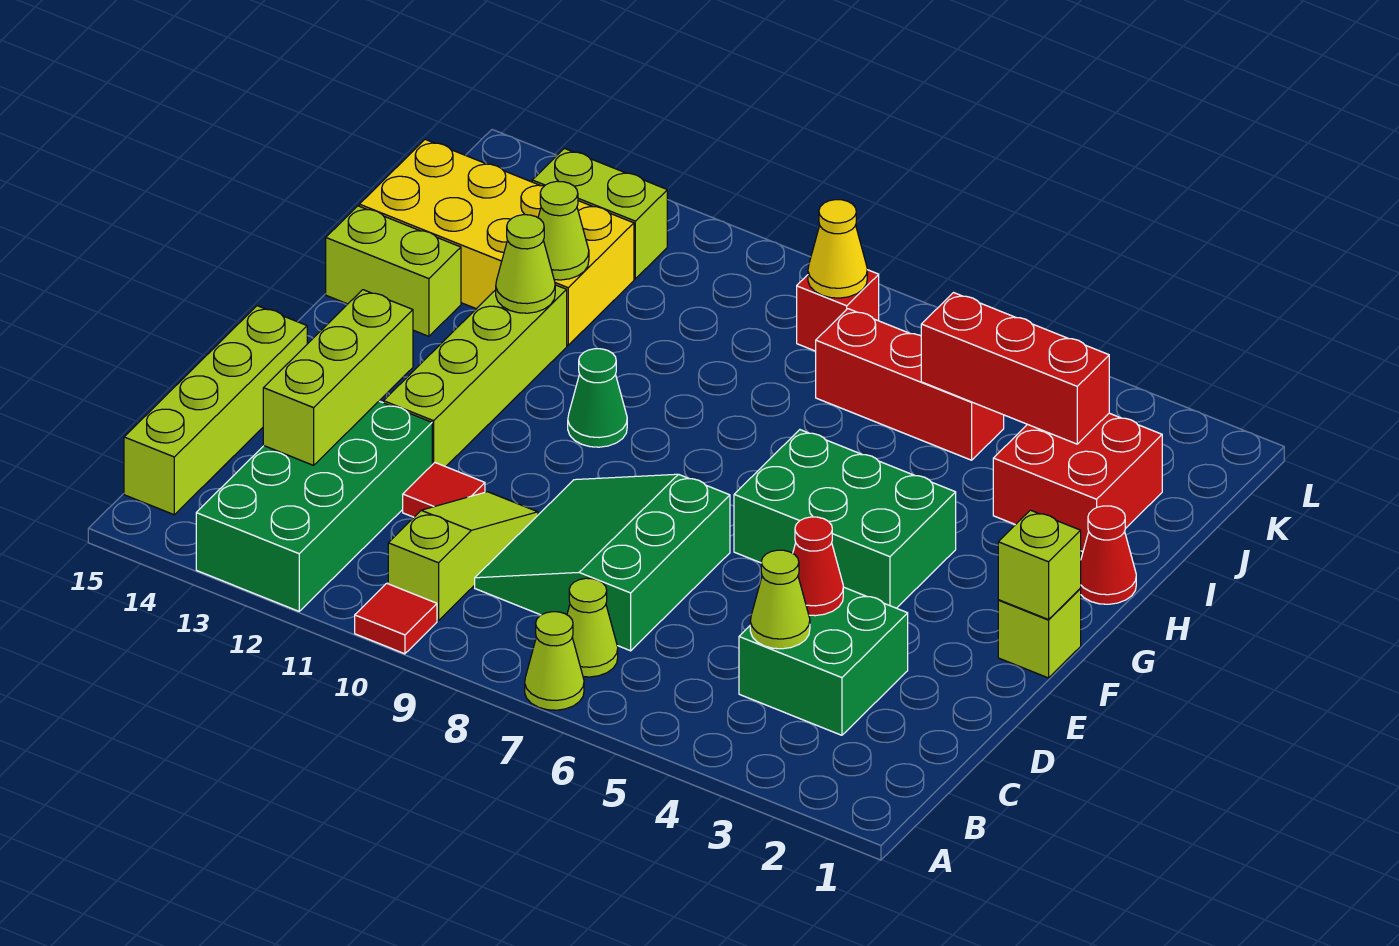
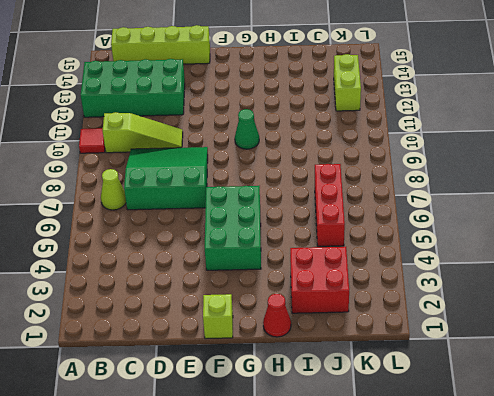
none -> lime 1x1 cone [525,612,584,710]
none -> green 2x2 brick [739,587,908,735]
none -> red 1x1 tile [403,463,485,517]

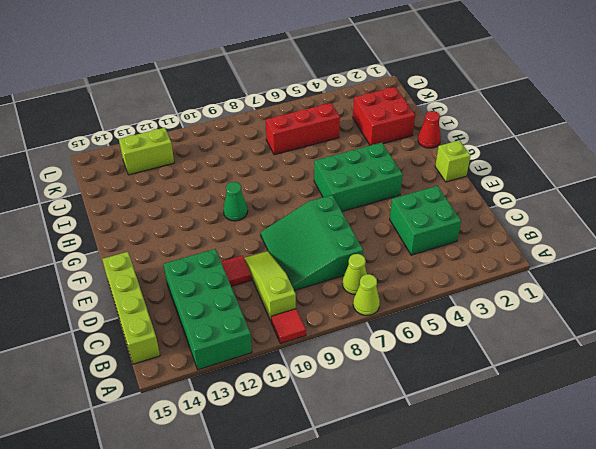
none -> lime 1x4 brick [383,285,567,467]
none -> lime 1x2 brick [326,206,461,336]
none -> yellow 2x4 brick [359,139,634,345]

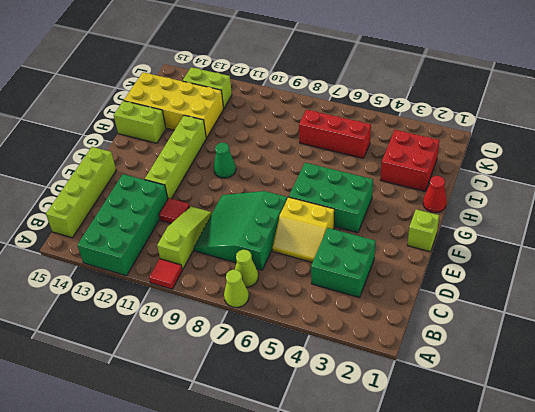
yellow 2x2 slope [272,197,334,262] -> none
none -> red 1x1 brick [797,270,879,351]
none -> lime 1x1 cone [750,550,810,649]
none -> lime 1x3 brick [263,290,413,465]

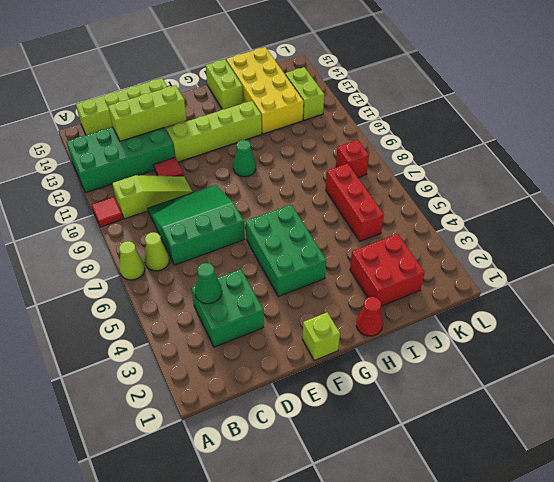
green 1x1 cone [195,263,222,304] -> lime 1x1 cone [750,550,810,649]
none -> red 1x1 cone [793,517,843,616]
none -> lime 1x1 brick [998,510,1081,620]
none -> lime 1x1 cone [496,215,555,313]

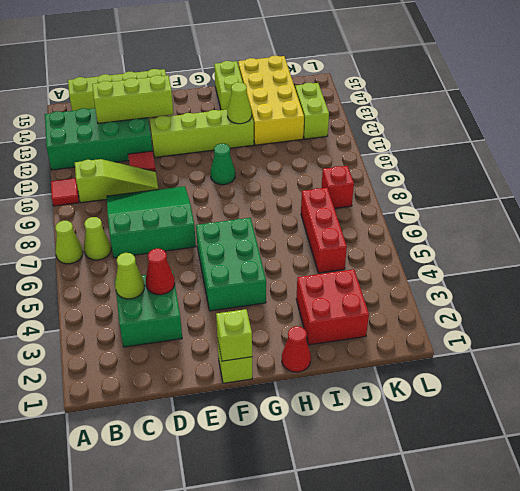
none -> lime 1x1 cone [538,181,589,280]
none -> red 1x3 brick [921,293,1109,444]
none -> yellow 1x1 cone [808,200,867,298]

